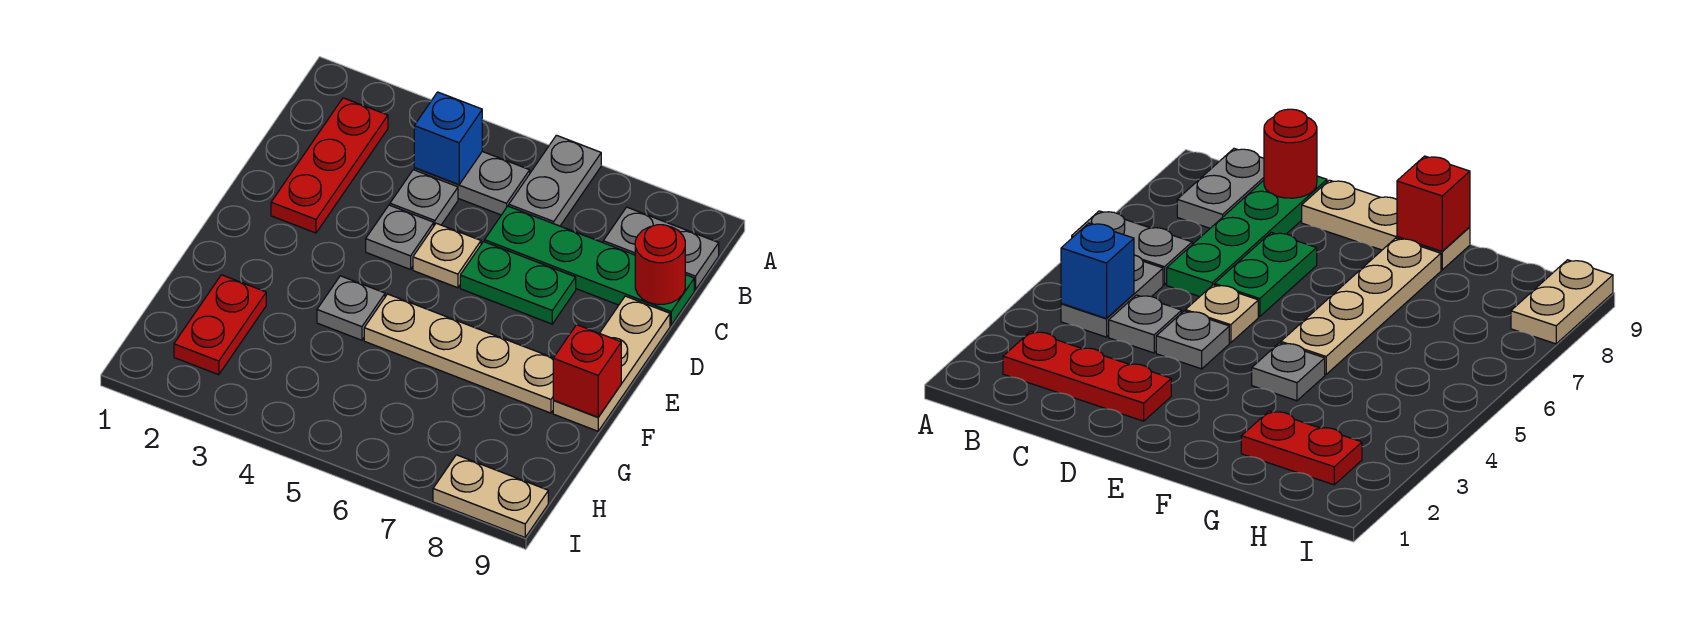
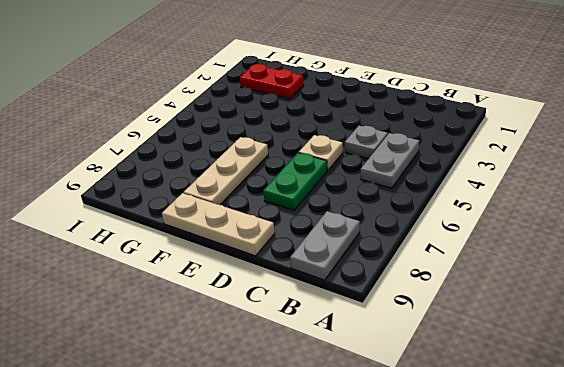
tan 1x3 plate [183,137,268,205] -> tan 1x4 plate [364,294,554,413]
none -> grey 1x2 plate [509,135,601,226]
none -> red 1x3 plate [271,98,388,233]
none -> green 1x4 plate [484,206,694,325]

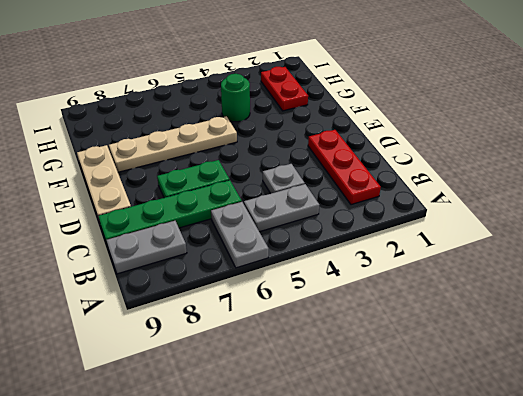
green 1x1 round brick [221,74,250,122] -> none
none -> grey 1x1 plate [366,205,434,269]
none -> tan 1x1 plate [413,223,481,288]
none -> grey 1x1 plate [317,276,385,340]

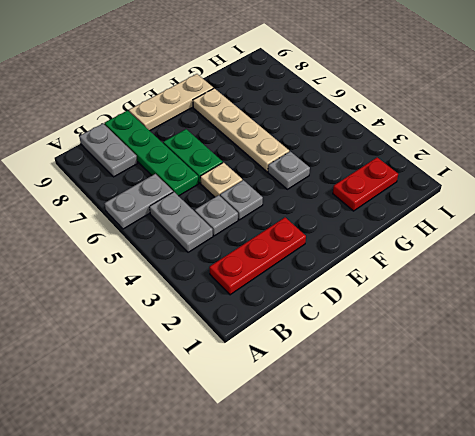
none -> tan 1x2 plate [433,455,548,537]
none -> blue 1x1 brick [414,92,482,184]
none -> red 1x1 round brick [635,225,685,304]

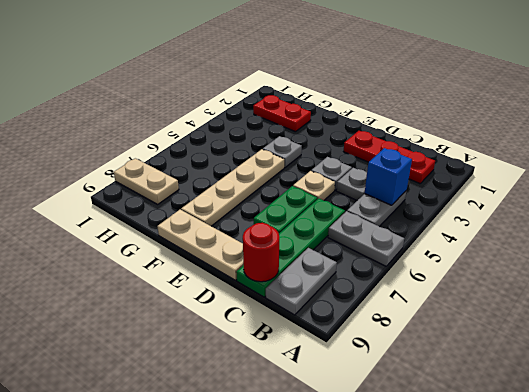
tan 1x2 plate [114,158,179,204] -> tan 1x2 plate turned to [433,455,548,537]
none -> red 1x1 brick [553,325,621,417]

